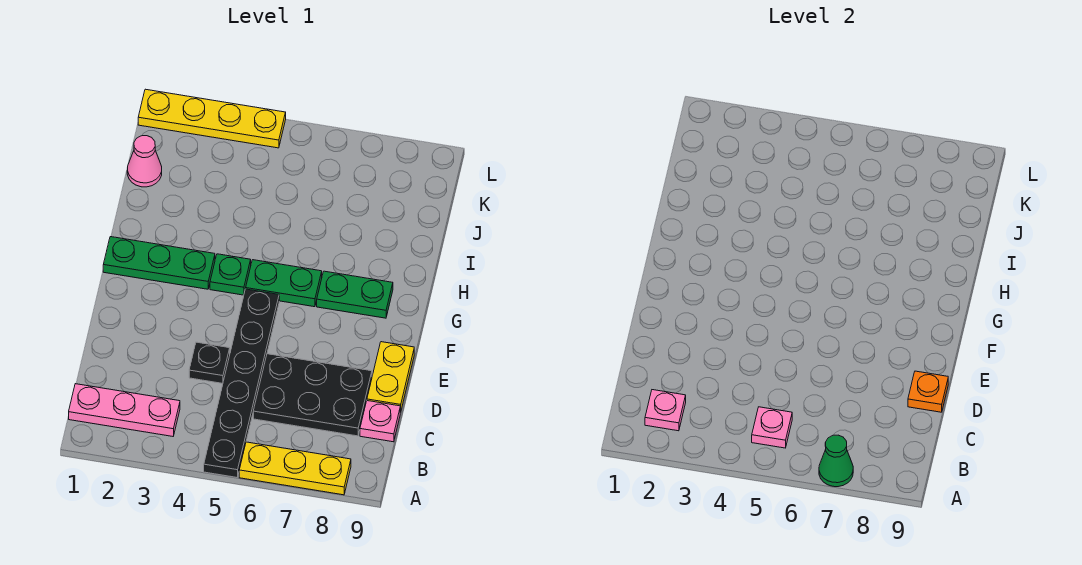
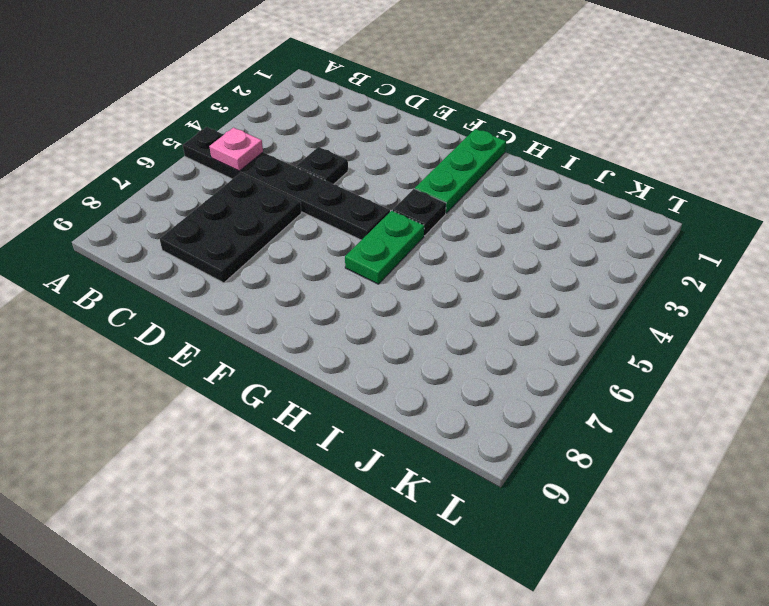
black 1x1 plate [393,189,446,236] -> green 1x1 plate [210,254,251,295]
none -> yellow 1x3 plate [239,442,351,495]
none -> pink 1x3 plate [69,384,180,436]
none -> pink 1x1 plate [360,401,400,442]

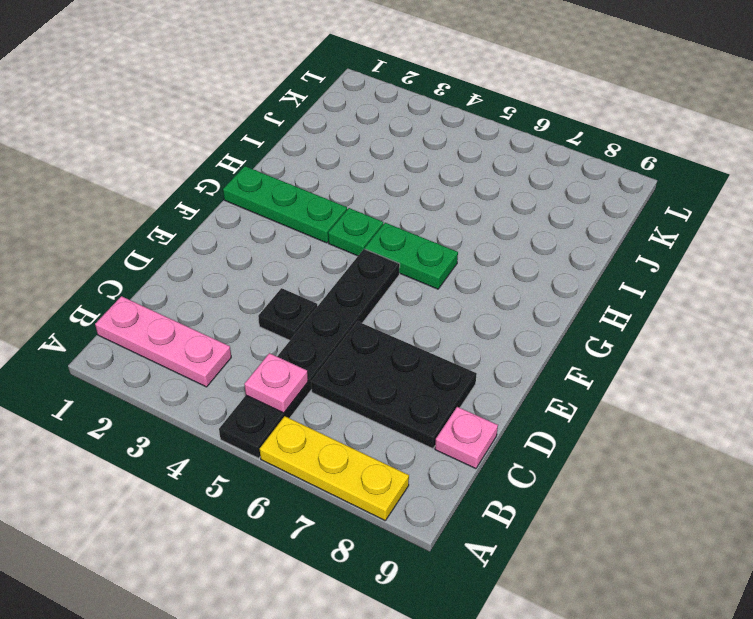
none -> yellow 1x2 plate [367,342,414,412]
none -> green 1x2 plate [317,271,393,318]
none -> pink 1x1 cone [127,136,162,187]

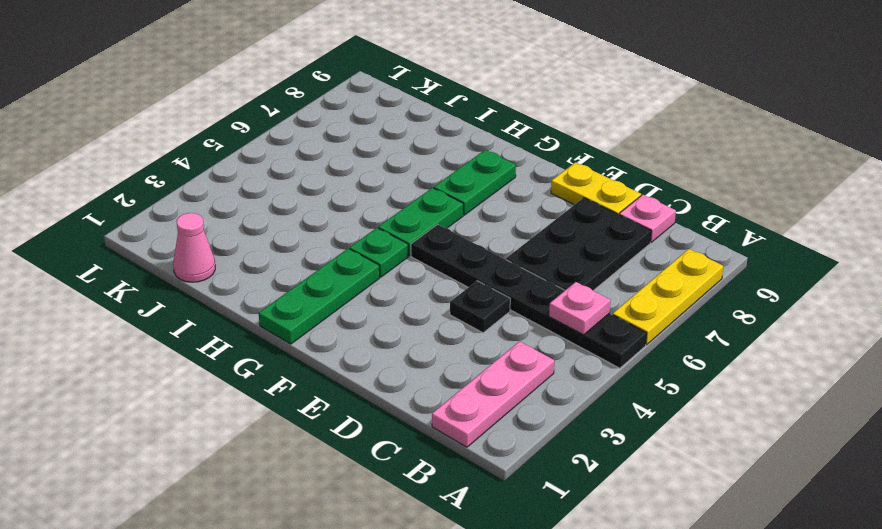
none -> yellow 1x4 plate [138,89,286,148]
none -> green 1x1 cone [819,435,853,487]
none -> pink 1x1 plate [645,390,686,431]

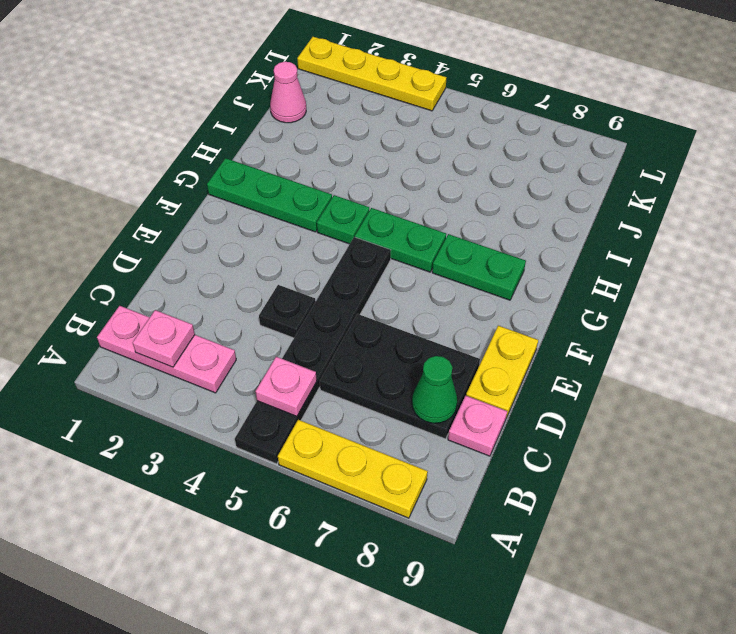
green 1x1 cone [412,356,457,423] -> green 1x1 cone moved to [819,435,853,487]
none -> orange 1x1 plate [908,371,948,412]

